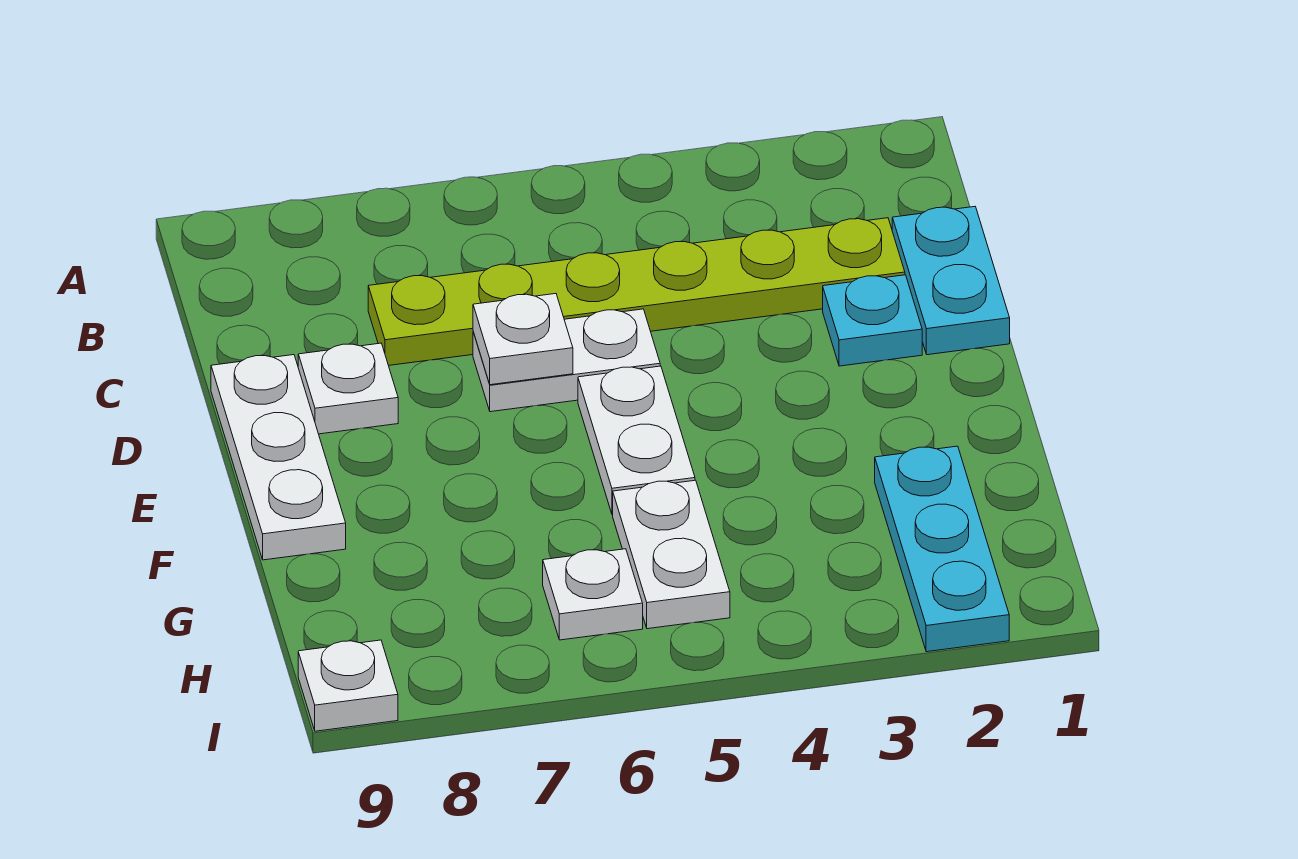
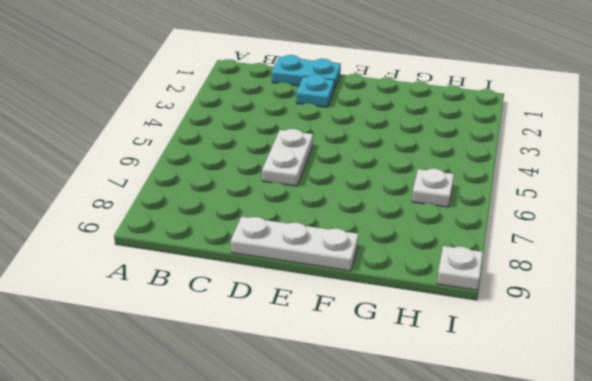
none -> lime 1x6 plate [368,218,905,366]
none -> white 1x1 plate [298,343,398,434]
none -> white 1x2 plate [578,366,695,514]

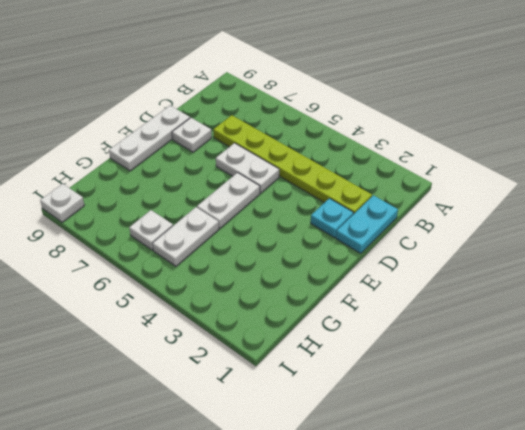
none -> cyan 1x3 plate [875,446,1009,652]
none -> white 1x1 plate [473,294,573,385]

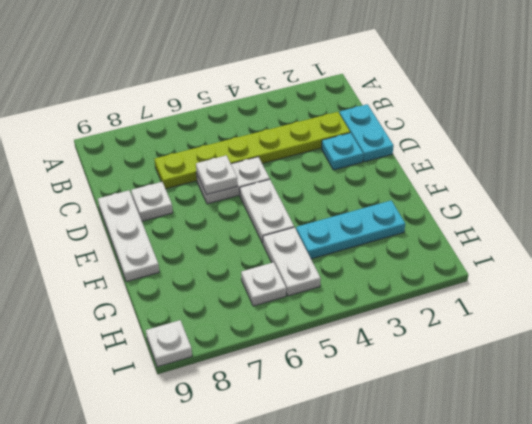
cyan 1x3 plate [296,200,405,259] -> cyan 1x3 plate turned to [875,446,1009,652]

